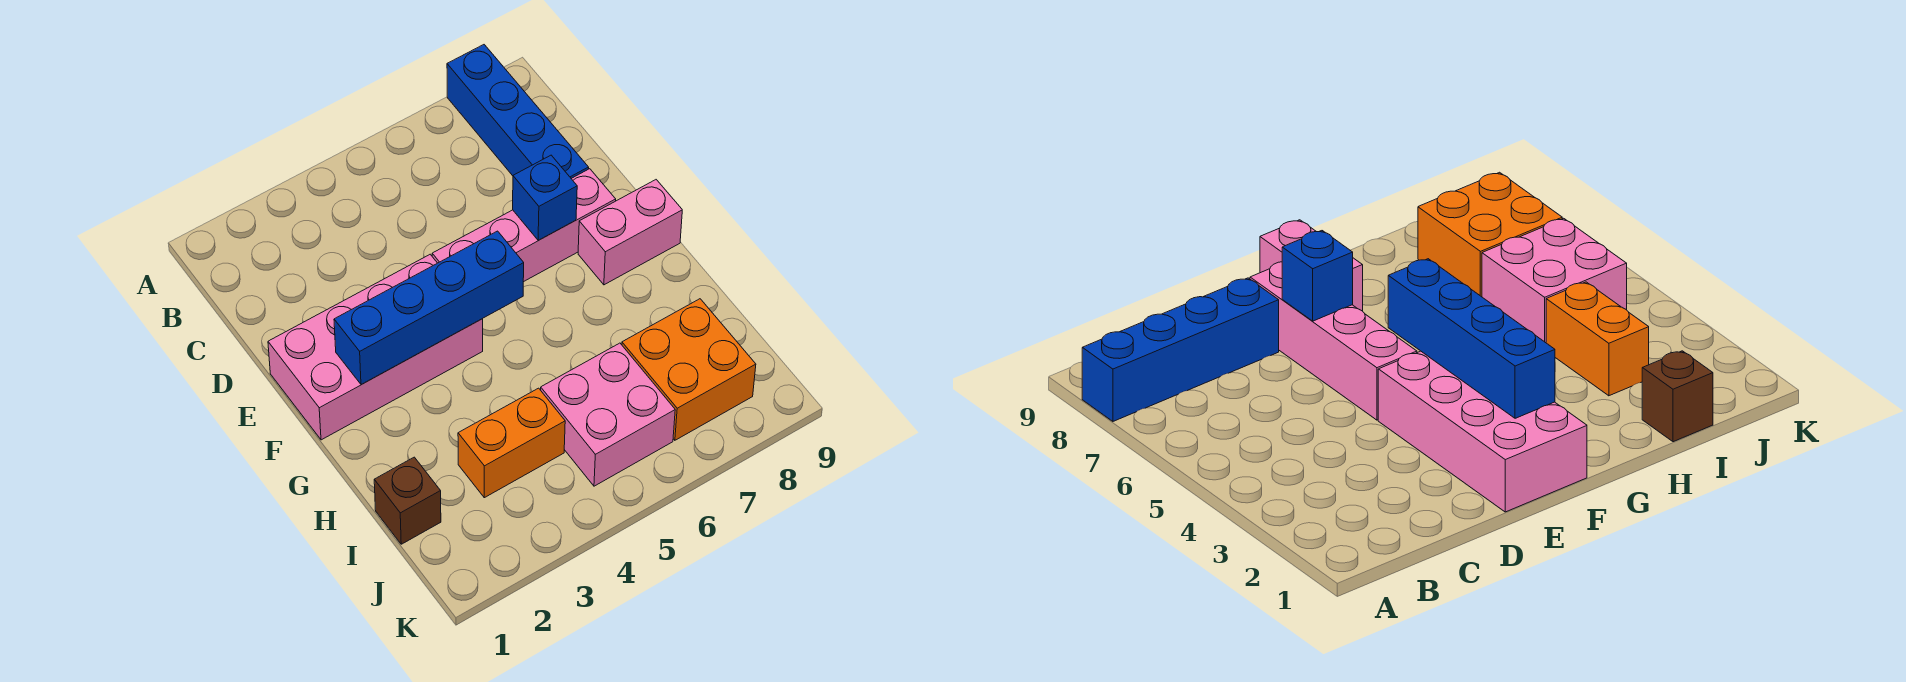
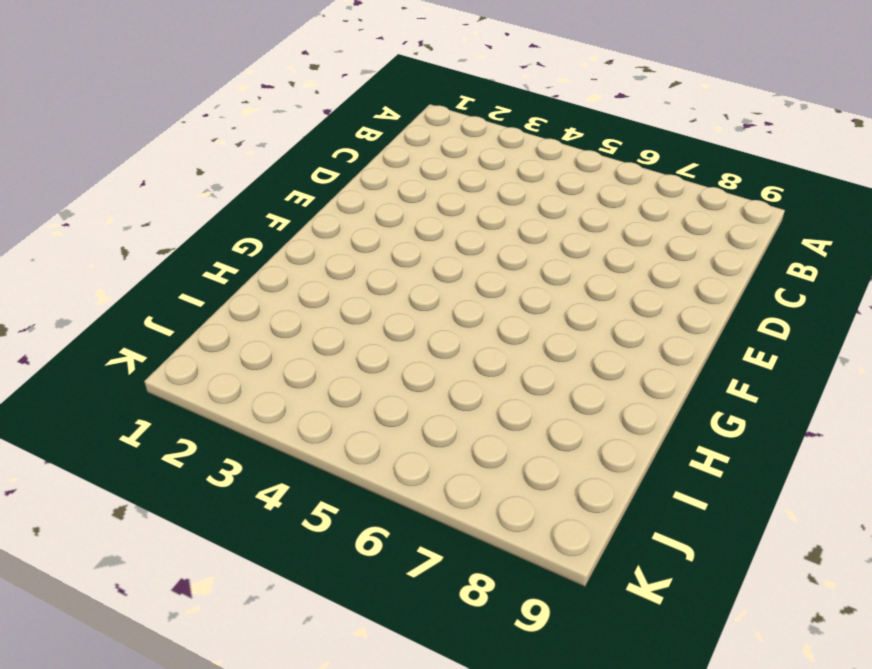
none -> blue 1x4 brick [447,45,589,178]
none -> pink 2x4 brick [268,254,483,440]

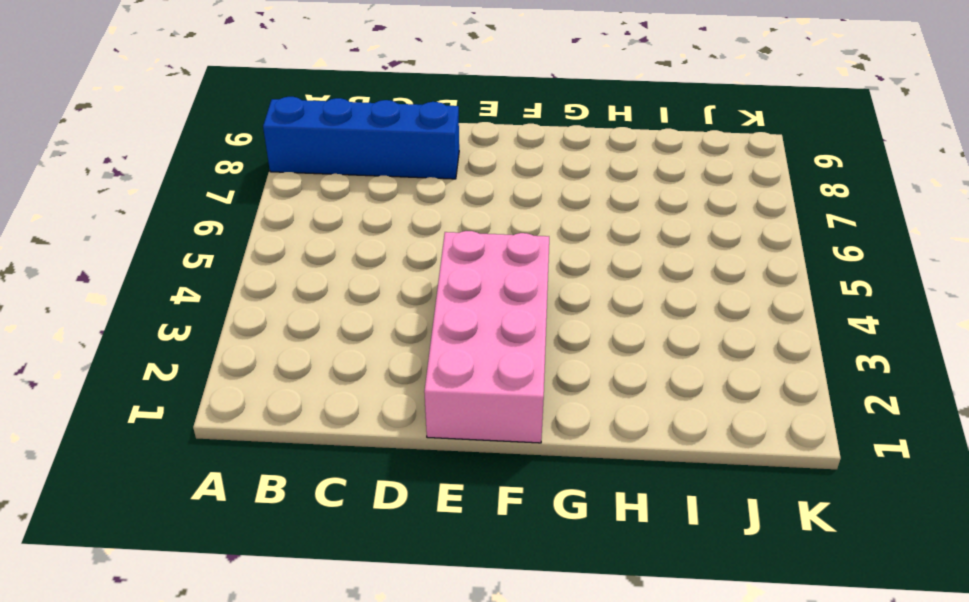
none -> pink 1x4 brick [432,169,616,282]
none -> pink 1x2 brick [578,180,682,285]

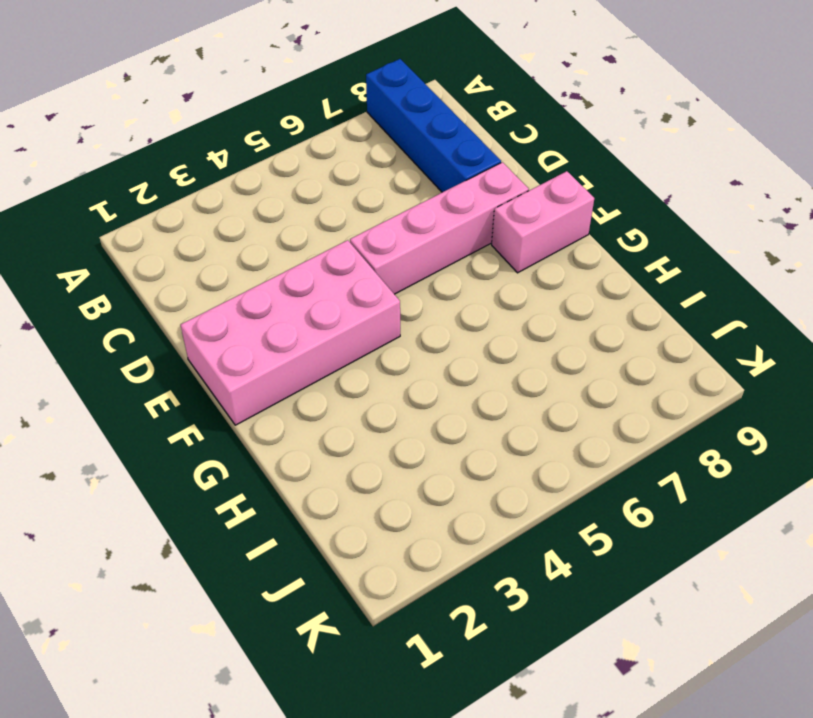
none -> brown 1x1 brick [374,457,441,544]
none -> orange 1x2 brick [458,388,565,498]

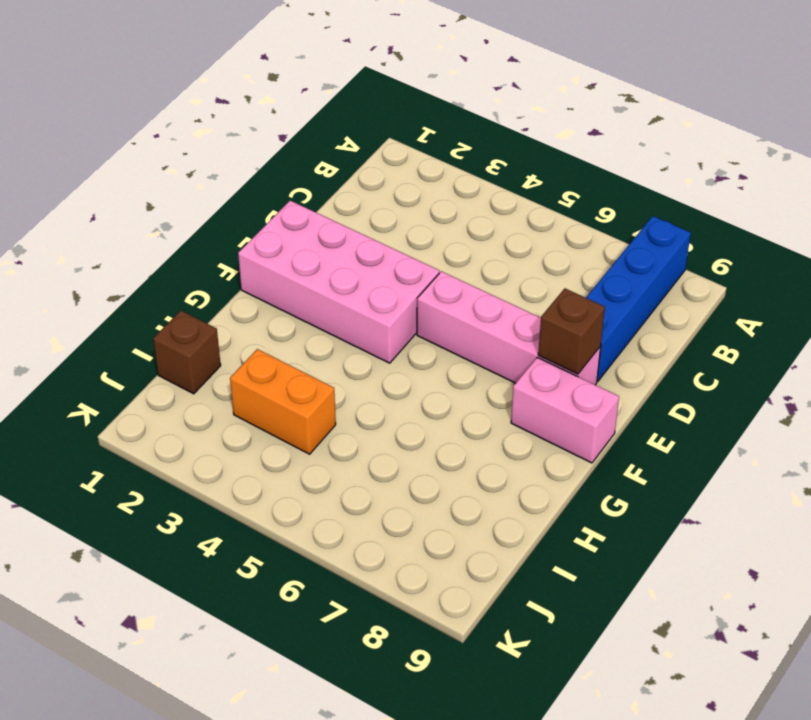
brown 1x1 brick [538,289,605,374] -> none
none -> pink 2x2 brick [541,343,675,486]
none -> orange 2x2 brick [622,299,756,440]

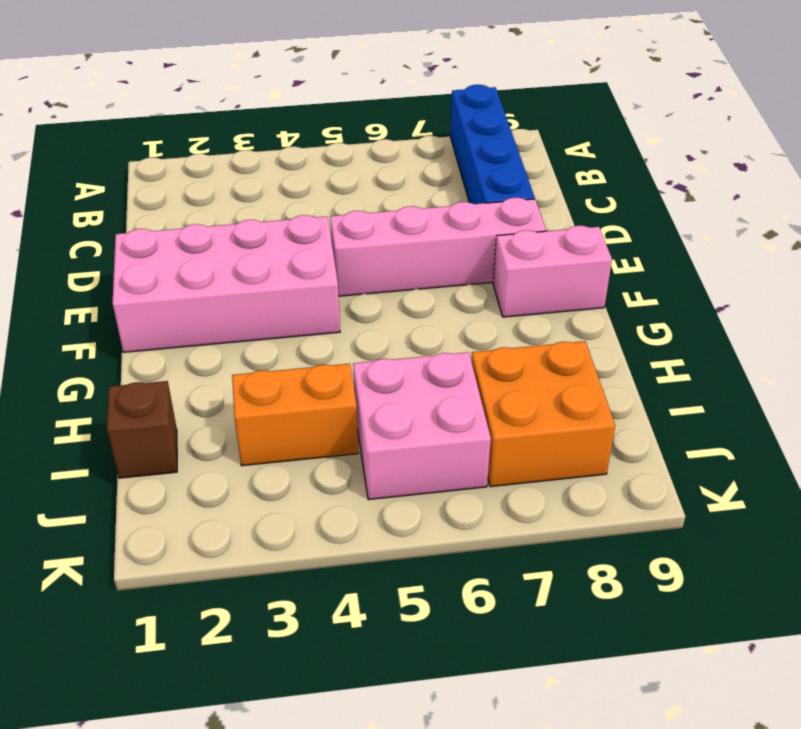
none -> blue 1x1 brick [513,155,577,240]
none -> blue 1x4 brick [334,231,524,385]

